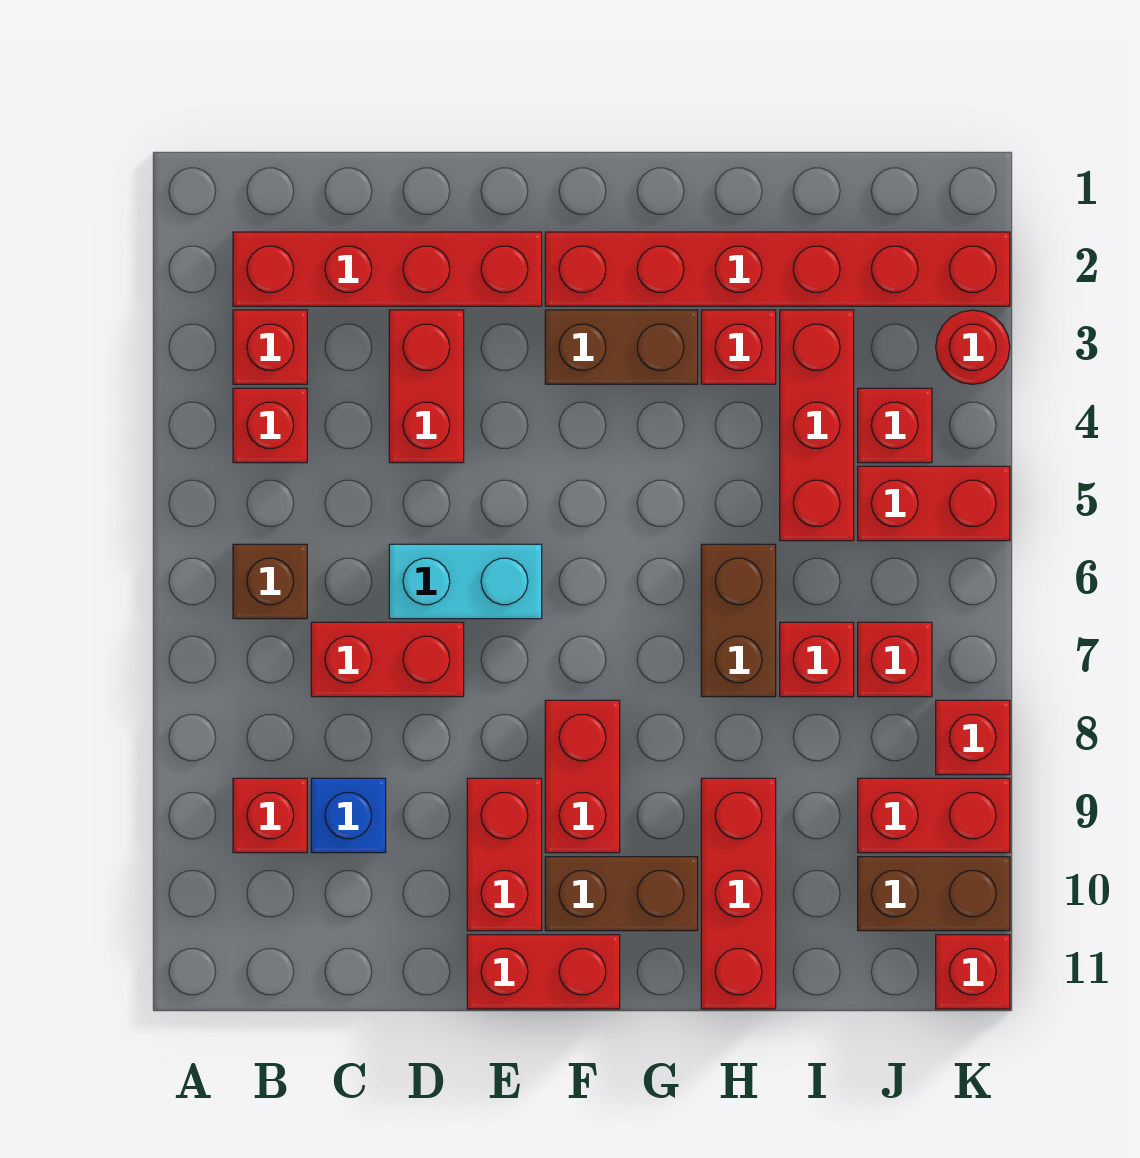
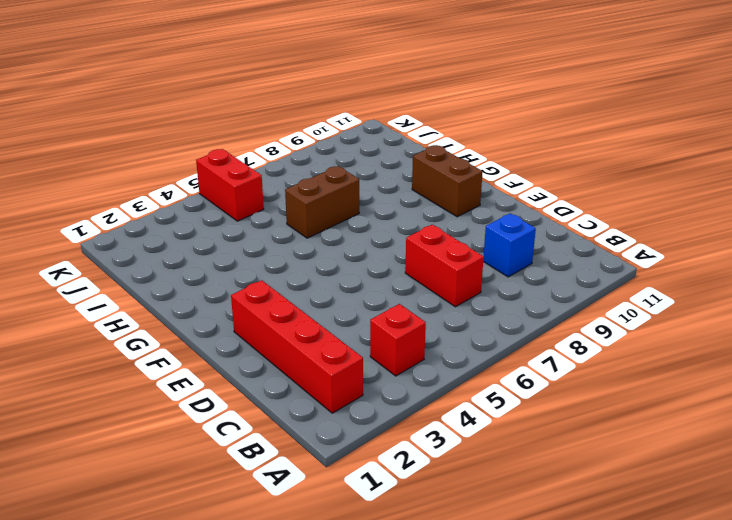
none -> red 1x1 brick [233,310,307,384]
none -> brown 1x1 brick [233,544,307,619]
none -> red 1x1 brick [233,778,307,853]

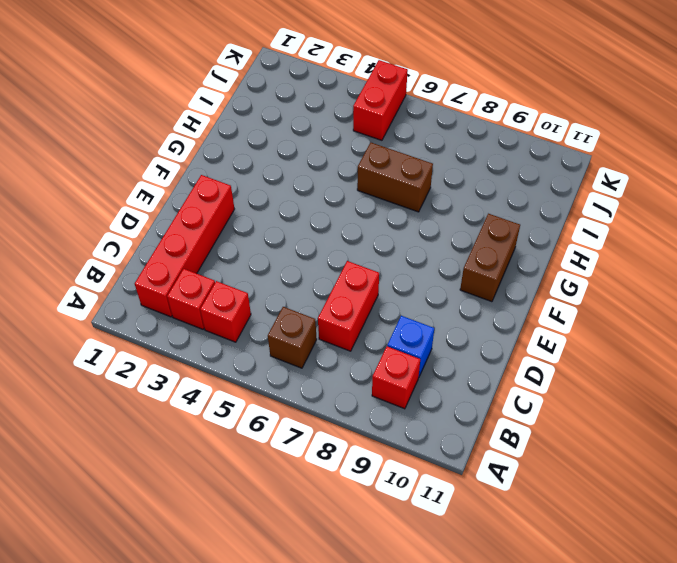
none -> red 1x2 brick [389,310,464,463]
none -> cyan 1x2 brick [389,544,542,619]
none -> red 1x2 brick [467,778,542,931]

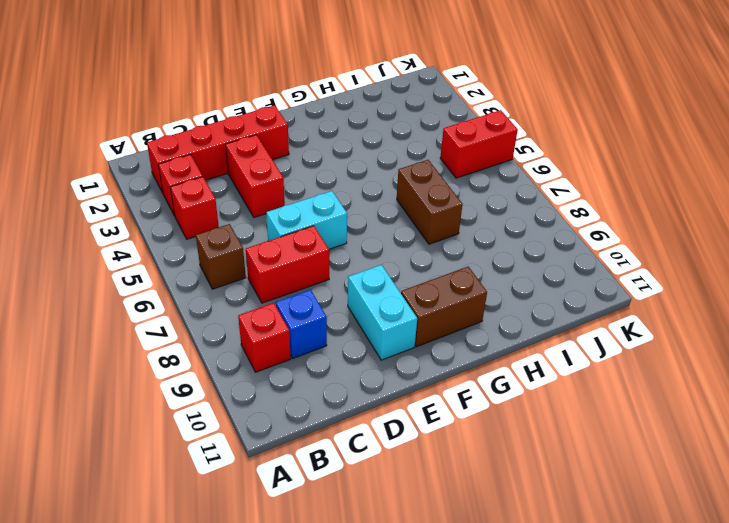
cyan 1x2 brick [348,265,417,360] -> red 1x2 brick [467,778,542,931]
none -> red 1x2 brick [467,935,620,1009]
none -> red 1x6 brick [545,232,1010,306]
none -> brown 1x2 brick [545,310,698,384]

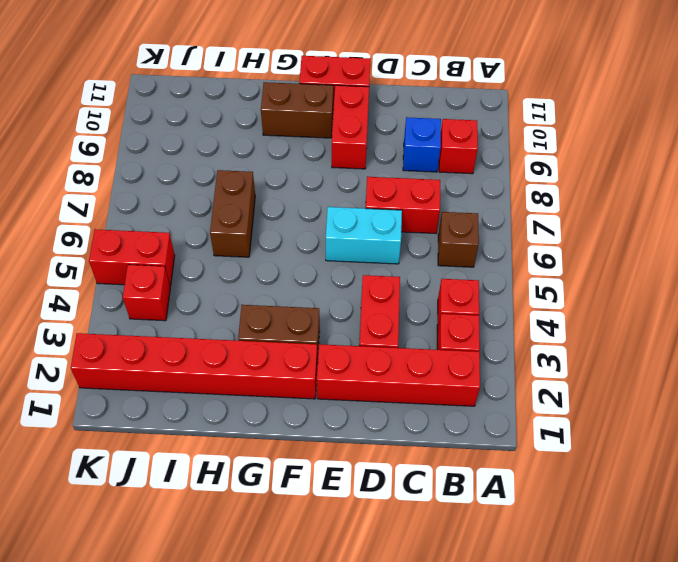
none -> red 1x2 brick [545,700,620,853]
none -> red 1x1 brick [701,310,776,384]
none -> red 1x3 brick [701,778,776,1009]

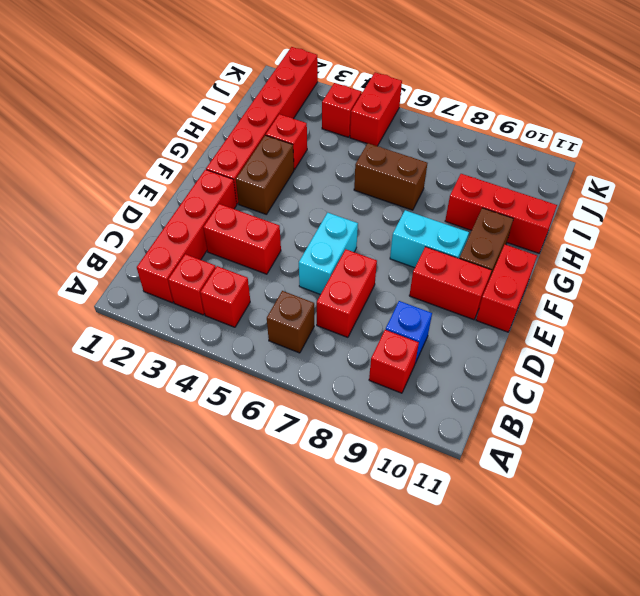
cyan 1x2 brick [390,210,469,268] -> red 1x2 brick [545,700,620,853]
none -> red 1x3 brick [780,310,854,541]
none -> red 1x1 brick [780,622,854,697]
none -> red 1x1 brick [858,622,932,697]

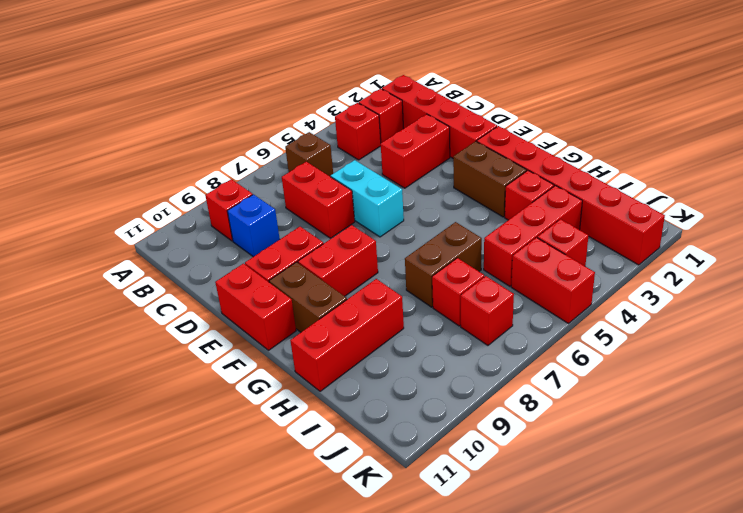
none -> red 1x2 brick [858,778,1010,853]
none -> brown 1x2 brick [858,857,1010,931]
none -> red 1x1 round brick [936,310,1010,384]

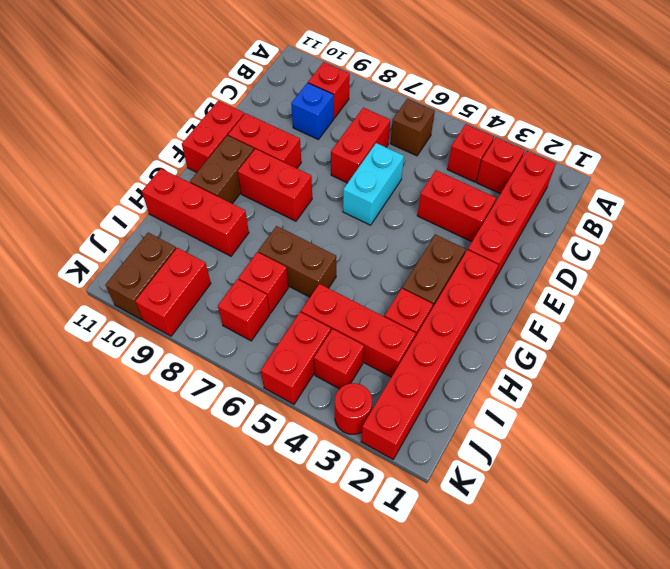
none -> red 1x1 brick [936,700,1010,775]
none -> red 1x1 brick [936,935,1010,1009]

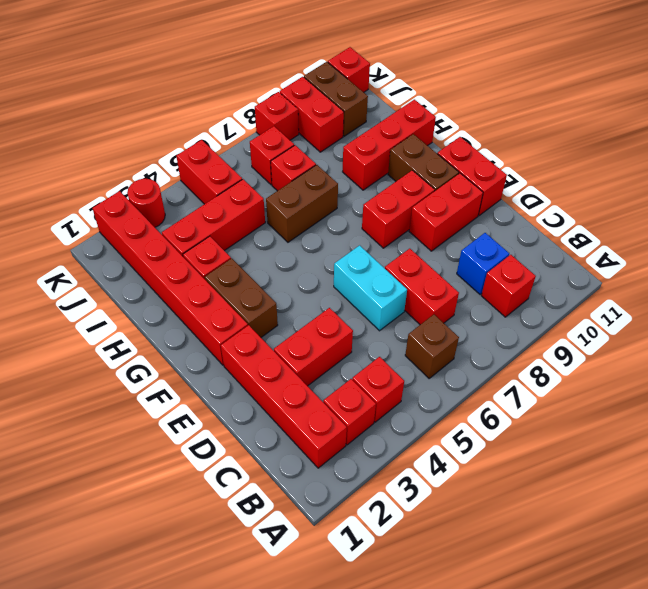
none -> red 1x1 brick [858,388,932,463]

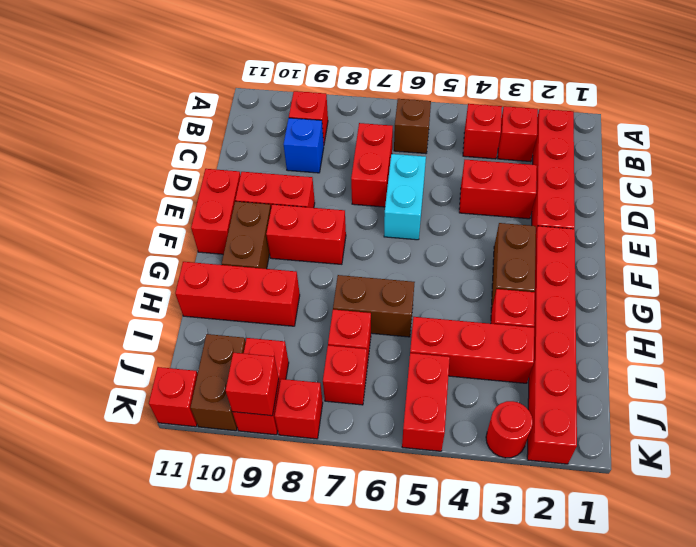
red 1x1 brick [226,353,279,416] -> red 1x1 brick moved to [858,388,932,463]

